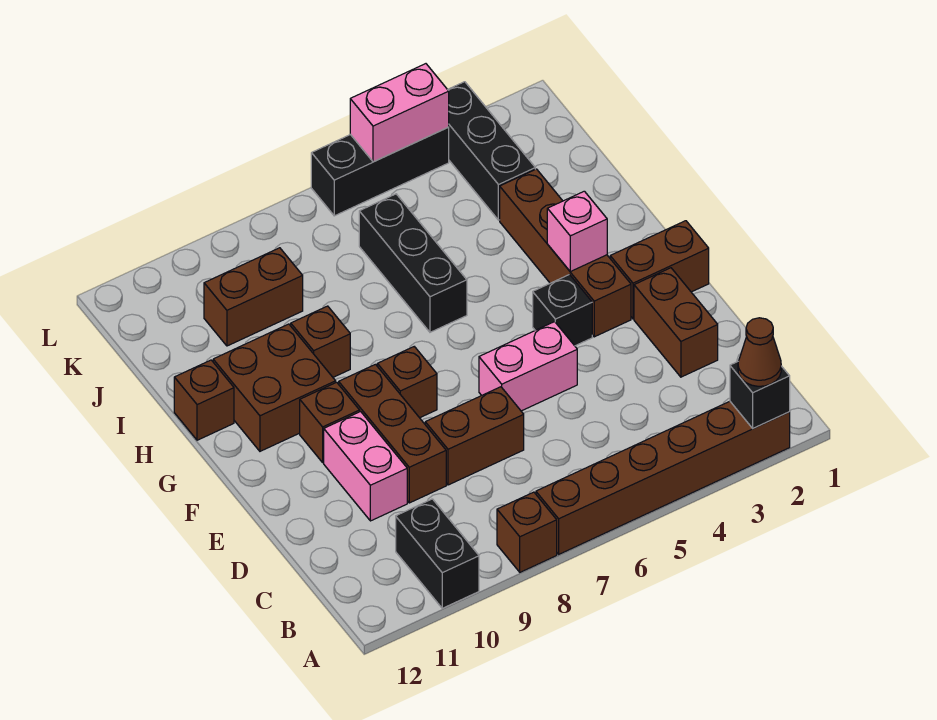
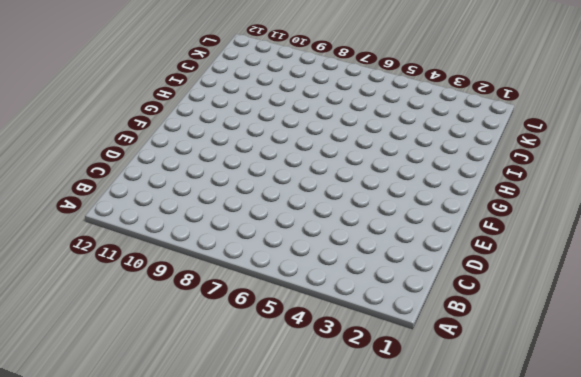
none -> brown 1x6 brick [536,401,790,554]
none -> brown 1x1 brick [497,492,557,572]
none -> black 1x2 brick [396,499,479,608]

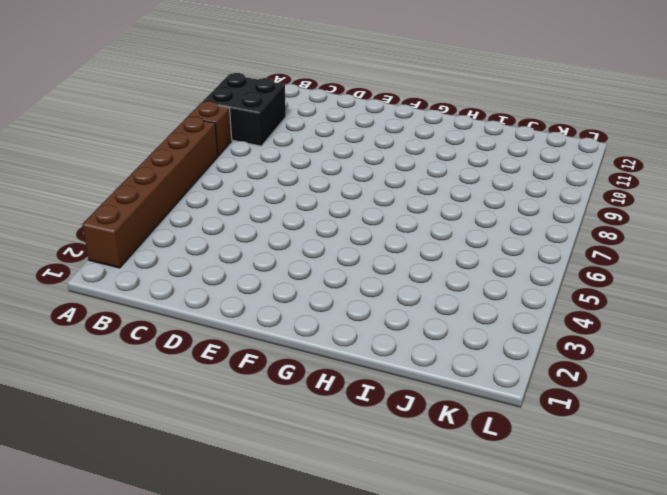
black 2x2 brick [203,73,286,146] -> black 1x2 brick [396,499,479,608]
none -> brown 1x2 brick [634,268,718,377]
none -> brown 1x2 brick [425,387,524,485]
none -> brown 1x3 brick [339,364,446,503]

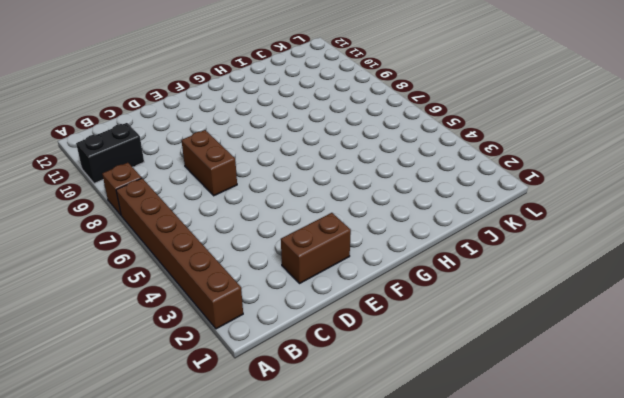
none -> brown 1x3 brick [339,364,446,503]
none -> pink 1x2 brick [324,412,407,521]
none -> pink 1x2 brick [479,322,577,411]

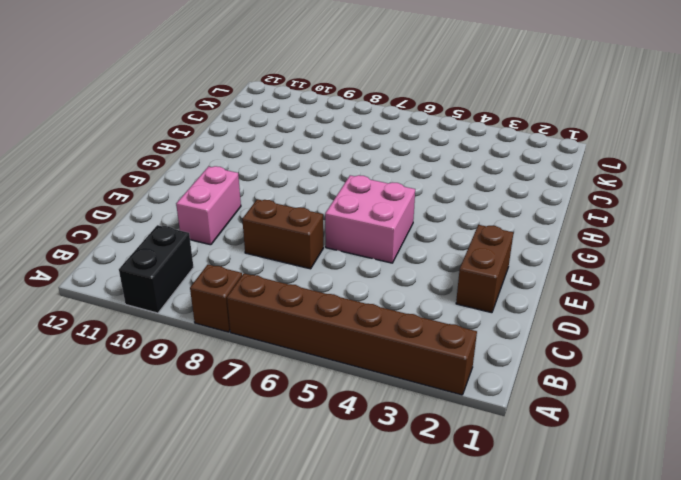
pink 2x2 brick [325,175,415,263] -> pink 1x2 brick [479,322,577,411]
none -> brown 1x3 brick [339,364,446,503]
none -> brown 1x2 brick [610,221,709,319]
none -> brown 1x4 brick [500,169,631,337]

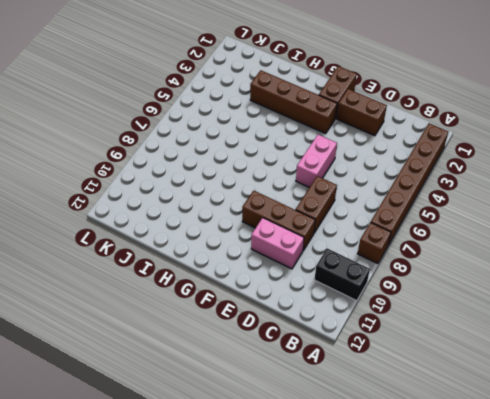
none -> black 1x1 brick [533,275,592,346]
none -> brown 1x1 brick [377,347,437,418]
none -> brown 1x1 brick [300,382,360,462]

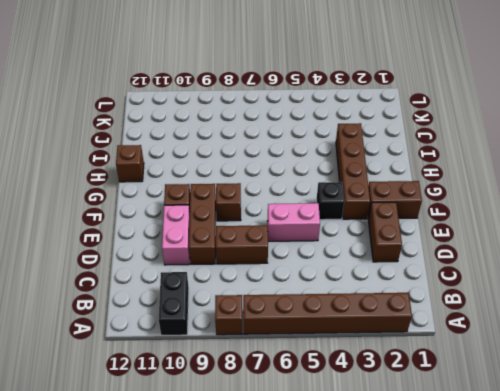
none -> brown 2x2 brick [213,324,336,451]
none -> black 1x3 brick [359,194,467,332]
none -> brown 1x1 brick [291,306,350,377]

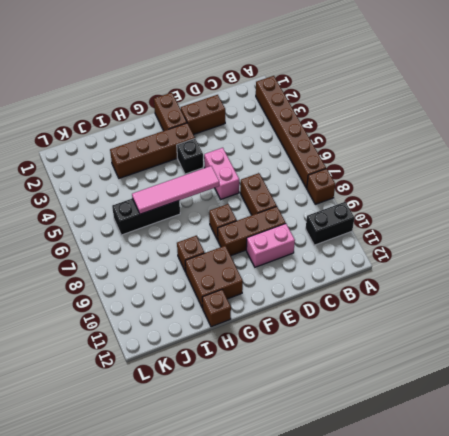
pink 1x4 tile [132,166,219,214] -> none
none -> brown 1x1 brick [300,382,360,462]
none -> black 1x3 brick [448,82,535,220]
none -> brown 1x2 brick [204,248,303,346]

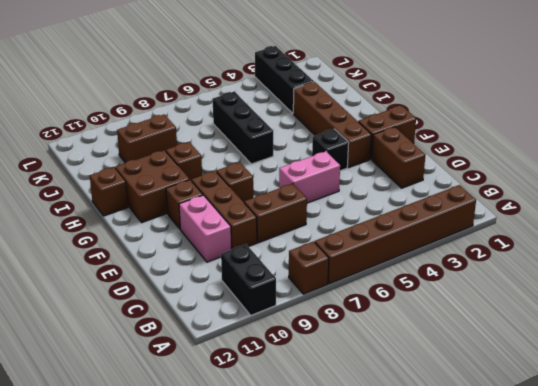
none -> black 1x3 brick [311,127,449,216]
none -> black 1x1 brick [730,362,790,428]
none -> pink 1x1 brick [547,191,607,272]

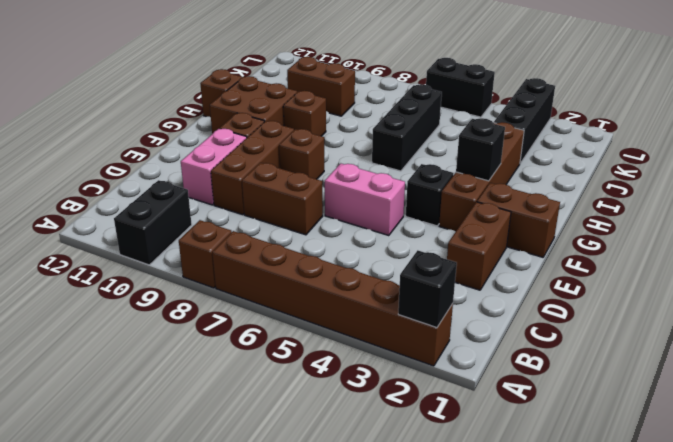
black 1x1 brick [456,118,505,181] -> pink 1x1 brick [547,191,607,272]
black 1x2 brick [426,58,495,117] -> black 1x3 brick [311,127,449,216]
none -> pink 1x2 brick [350,64,449,162]
none -> brown 1x1 cone [738,318,781,386]

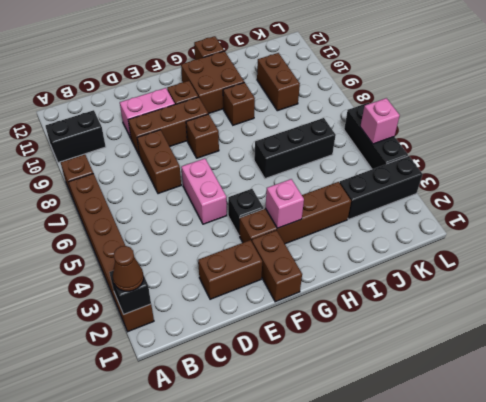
pink 1x1 brick [360,98,400,144] -> pink 1x2 brick [350,64,449,162]

